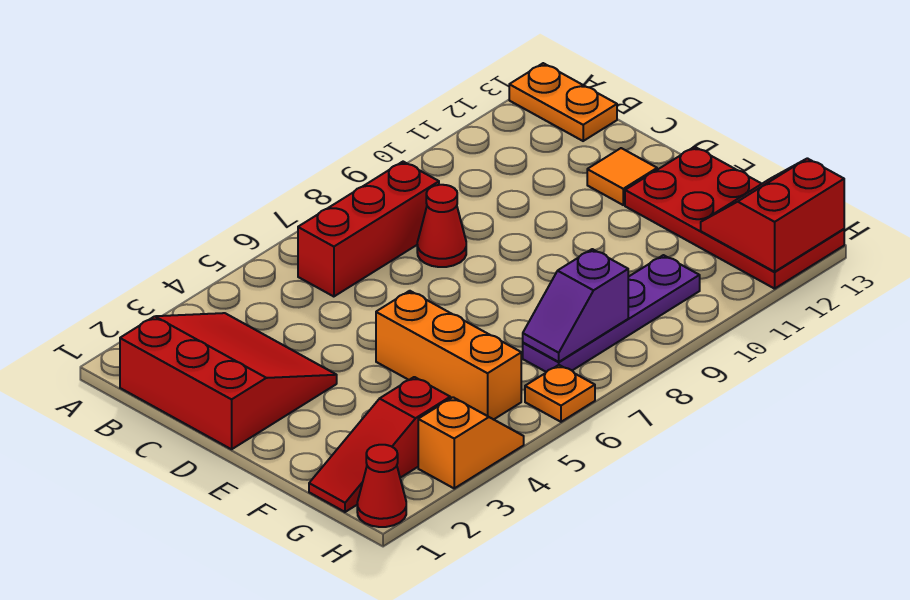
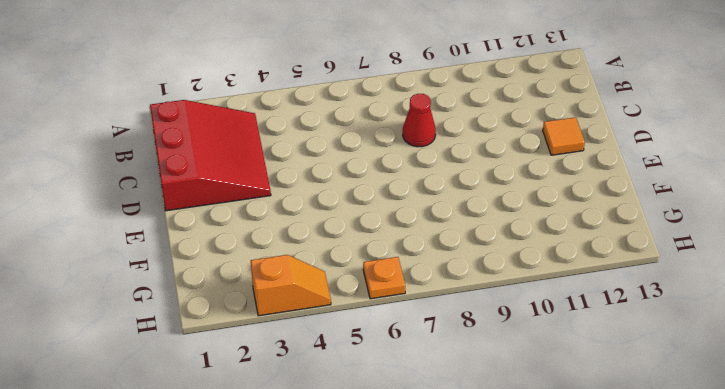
none -> orange 1x2 plate [509,63,617,141]
none -> red 1x3 brick [298,162,439,297]
none -> orange 1x3 brick [376,291,521,420]

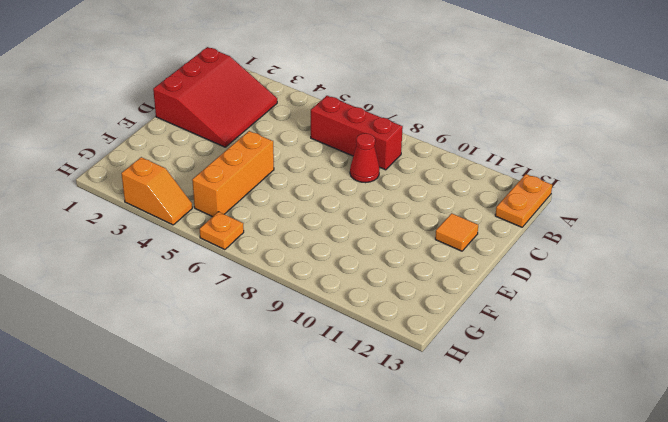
none -> red 2x4 plate [625,147,844,289]
none -> red 1x3 slope [309,377,450,512]
none -> purple 1x4 plate [523,255,700,372]

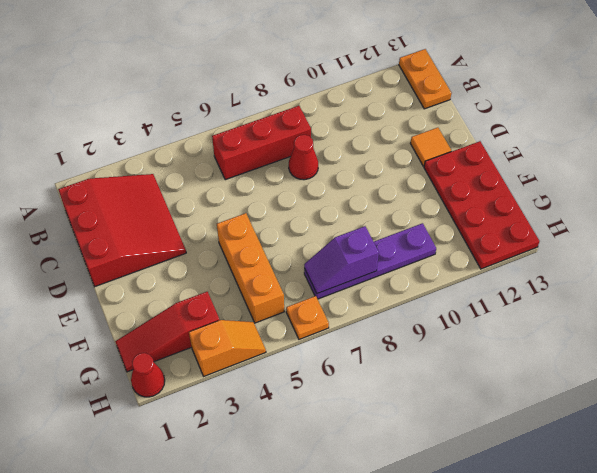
none -> red 2x2 slope [701,158,844,272]

